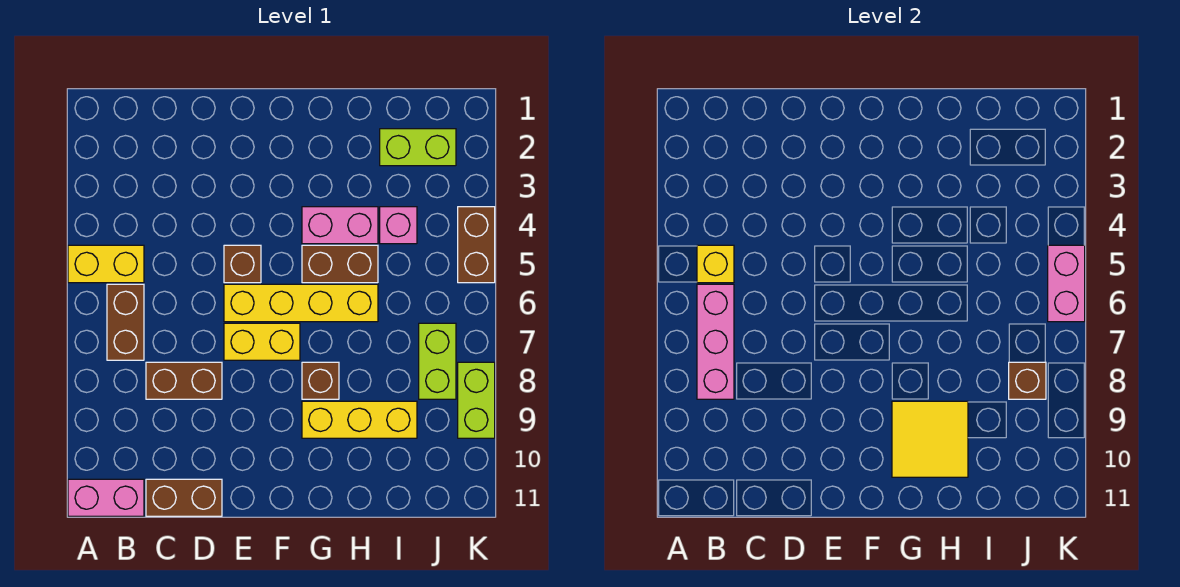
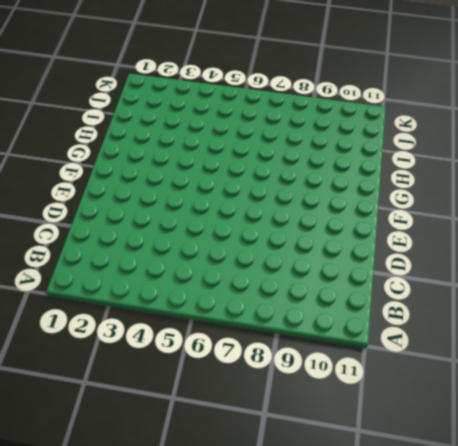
none -> yellow 1x2 brick [68,245,144,283]
none -> pink 1x2 brick [68,479,144,516]
none -> brown 1x2 brick [107,284,144,360]

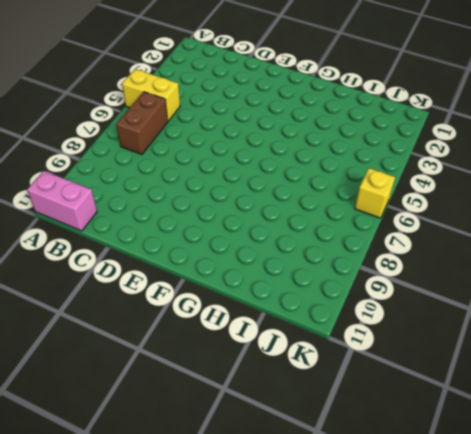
yellow 1x1 brick [355,168,395,218] -> yellow 1x1 brick moved to [697,245,734,283]
none -> brown 1x2 brick [146,362,222,399]
none -> brown 1x2 brick [146,479,222,516]
none -> brown 1x1 brick [224,245,261,283]

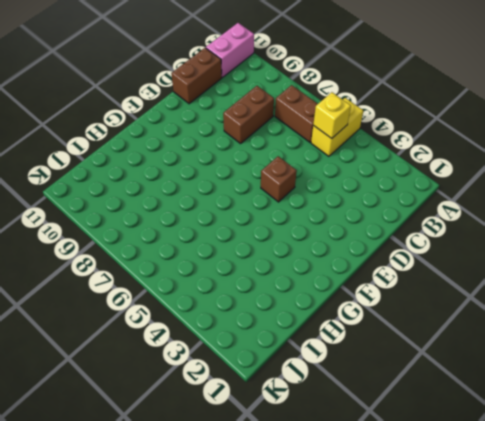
none -> yellow 1x4 brick [224,284,378,322]
none -> yellow 1x2 brick [224,323,300,360]
none -> pink 1x2 brick [302,207,378,244]

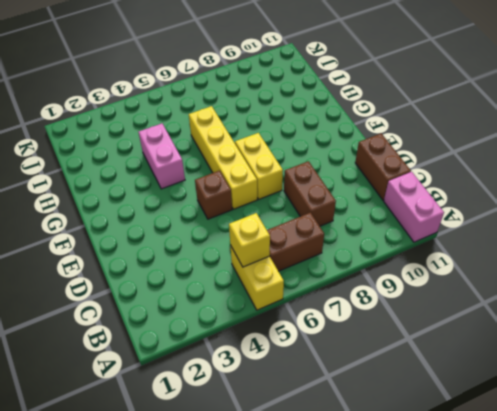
none -> brown 1x2 brick [302,245,378,283]
none -> brown 1x1 brick [302,362,339,399]
none -> yellow 1x3 brick [302,401,417,438]

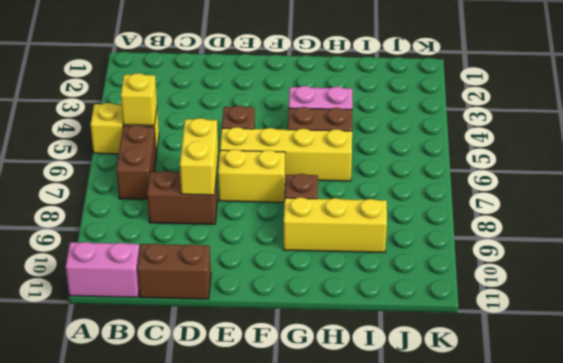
yellow 1x2 brick [180,118,218,195] -> none
none -> lime 1x2 brick [380,129,456,166]
none -> pink 1x1 brick [380,207,417,244]
none -> lime 1x2 brick [419,323,456,399]

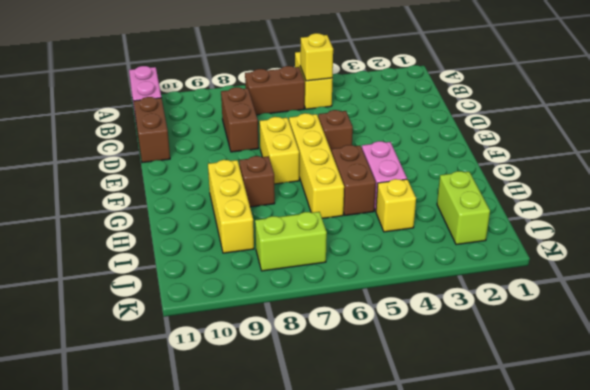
yellow 1x1 brick [376,179,416,232] -> pink 1x1 brick [380,207,417,244]
none -> brown 1x2 brick [458,207,495,283]
none -> lime 1x2 brick [458,362,495,438]
none -> pink 1x3 brick [697,284,734,399]

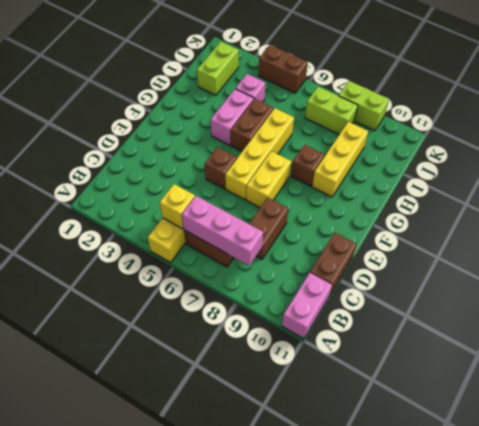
none -> yellow 2x2 tile [892,401,968,477]
none -> brown 1x1 brick [1009,362,1046,399]
none -> pink 1x2 brick [1048,245,1085,322]

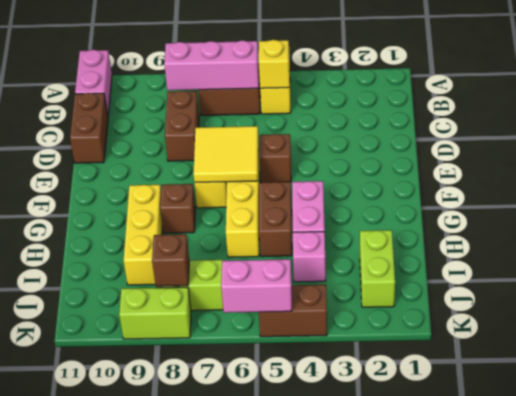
yellow 2x2 tile [193,126,258,182] -> yellow 2x2 tile moved to [892,401,968,477]

